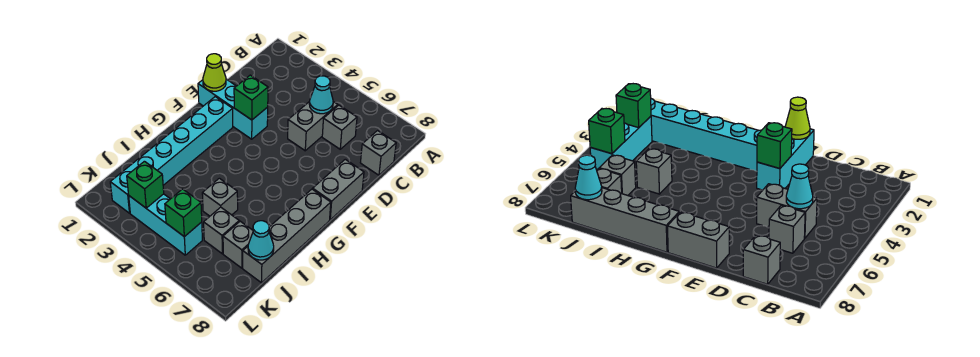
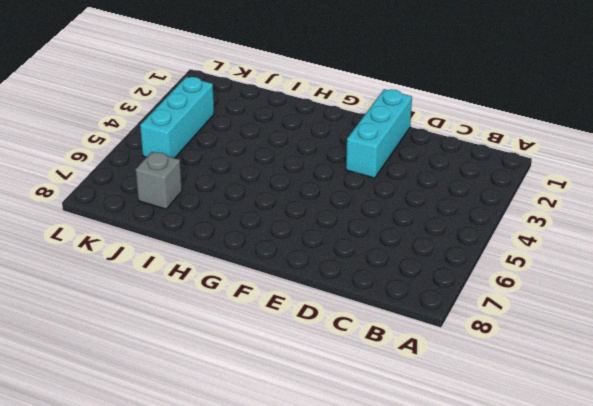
none -> grey 1x2 brick [288,101,338,151]
none -> grey 1x1 brick [322,105,357,149]
none -> grey 1x1 brick [360,131,396,175]

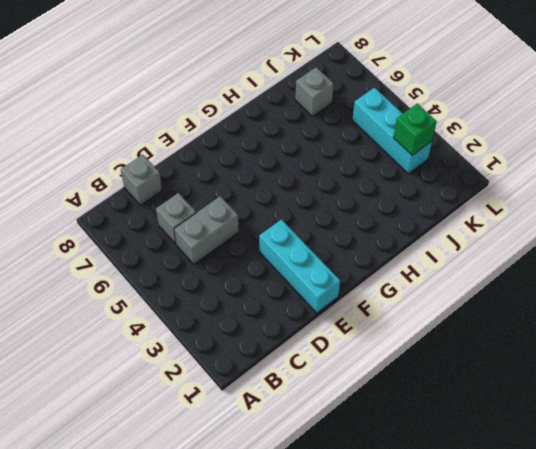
none -> grey 1x2 brick [313,159,364,220]
none -> cyan 1x6 brick [110,97,233,213]
none -> grey 1x4 brick [243,189,331,283]

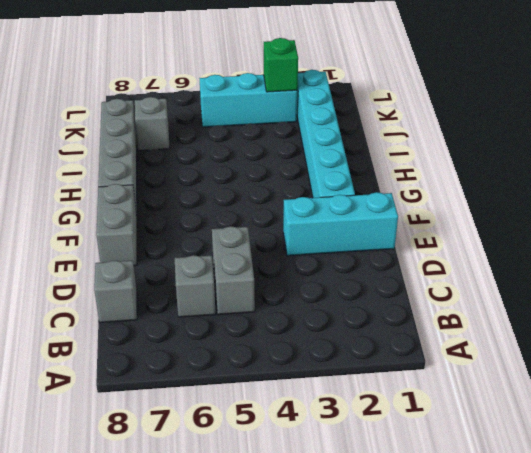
none -> grey 1x1 brick [202,178,238,216]
none -> grey 1x1 brick [204,207,239,254]
none -> cyan 1x1 cone [309,76,333,114]

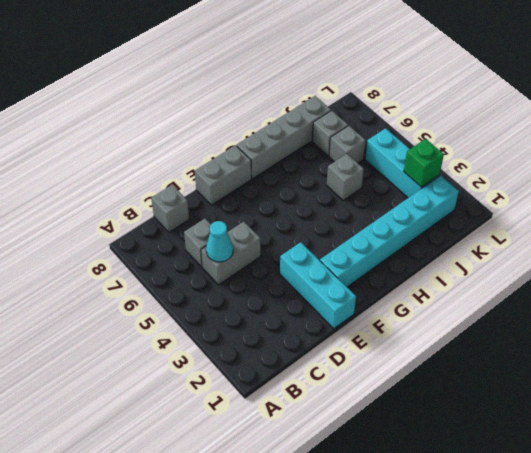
none -> lime 1x1 cone [203,54,226,91]
none -> green 1x1 brick [234,75,268,120]
none -> cyan 1x1 cone [248,221,274,260]

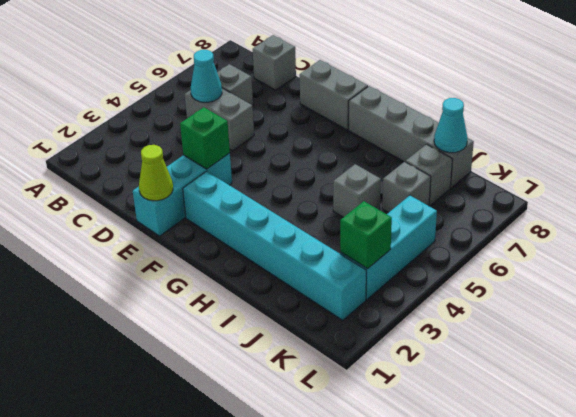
none -> green 1x1 brick [165,189,202,237]

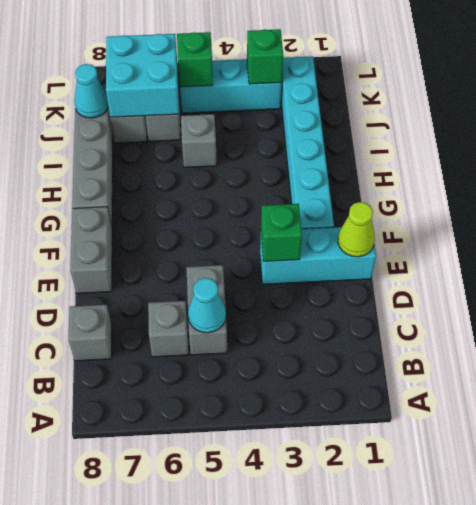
cyan 2x2 brick [106,34,179,117] -> none

